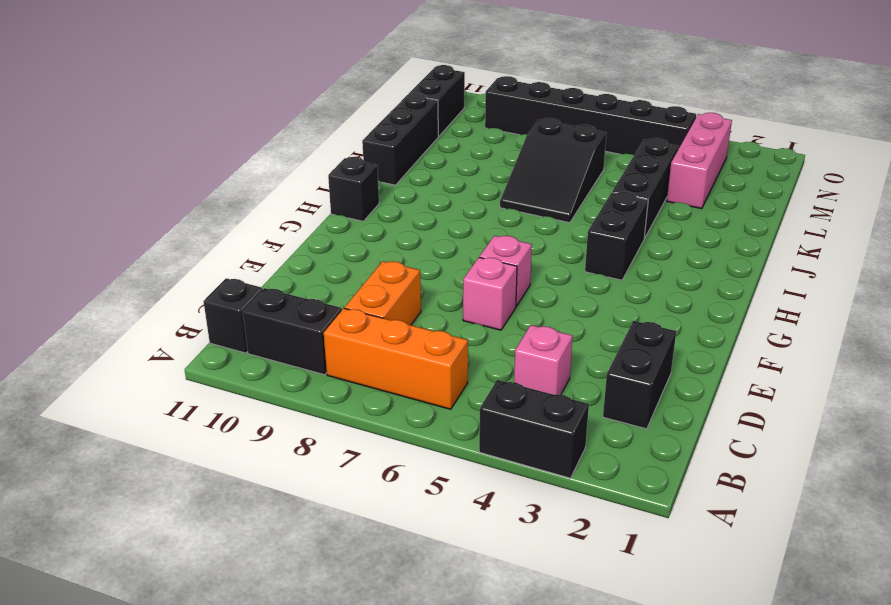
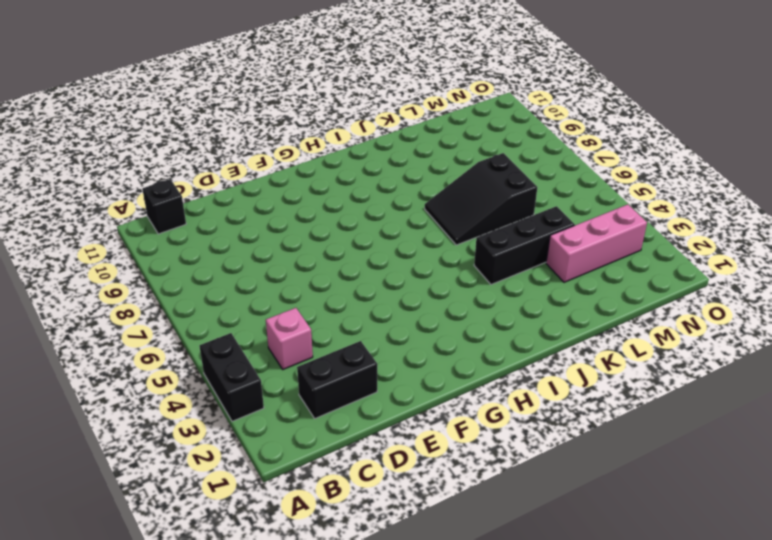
none -> orange 1x3 brick [324,308,468,409]
none -> black 1x2 brick [243,288,342,375]
none -> orange 1x2 brick [345,261,421,325]

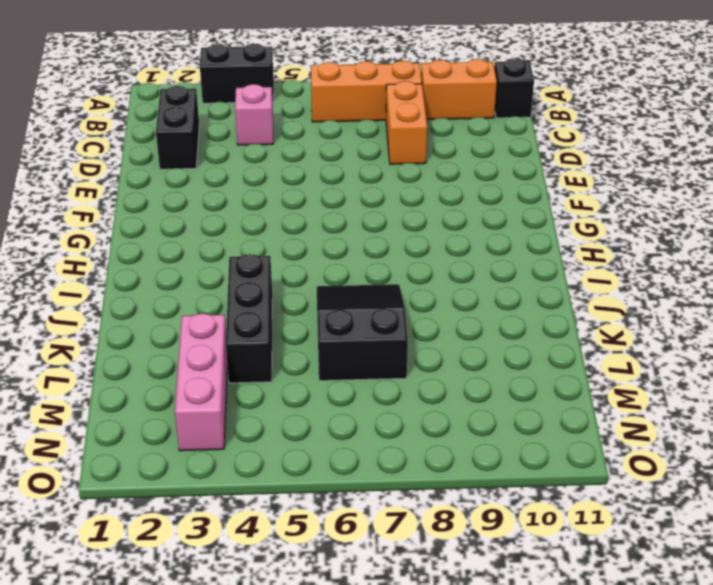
orange 1x2 brick [421,59,497,119] -> black 1x2 brick [243,288,342,375]
none -> pink 1x1 brick [463,257,517,330]
none -> pink 1x1 brick [480,236,532,306]
none -> black 1x2 brick [585,192,648,280]

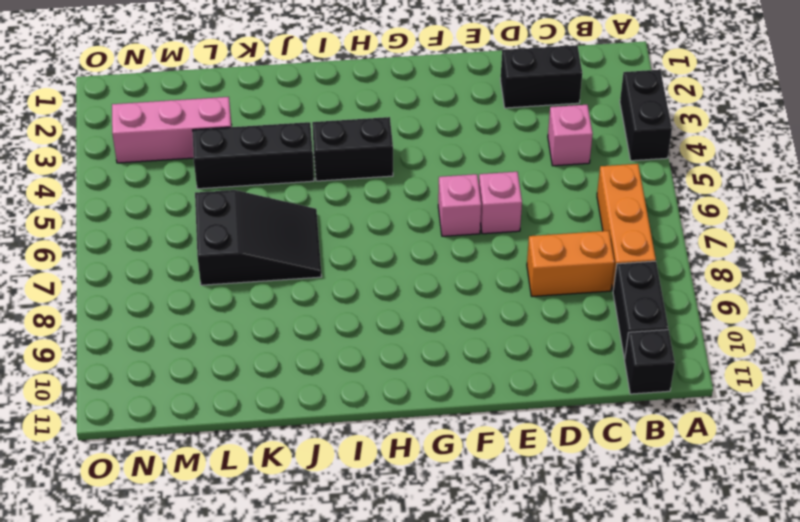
none -> black 1x1 brick [328,157,379,221]
none -> black 1x3 brick [362,93,438,185]
none -> black 1x2 brick [409,65,465,137]

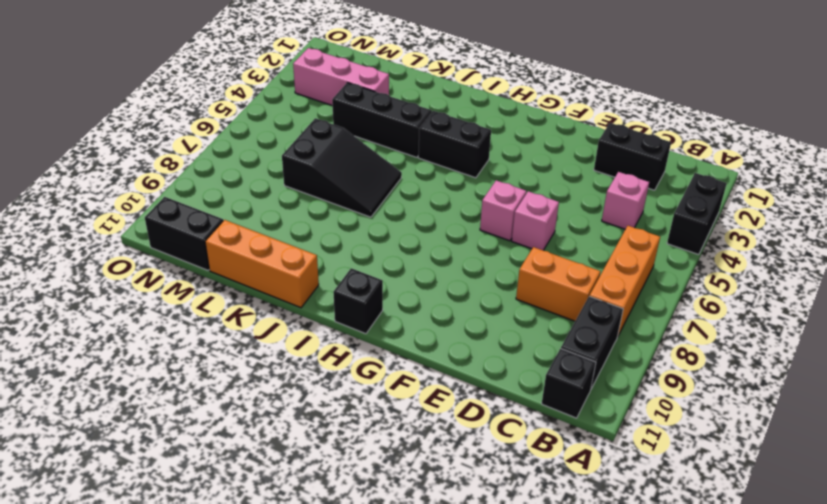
orange 1x3 brick [205,220,319,308] -> black 1x3 brick [362,93,438,185]
none -> black 1x6 brick [485,76,696,155]

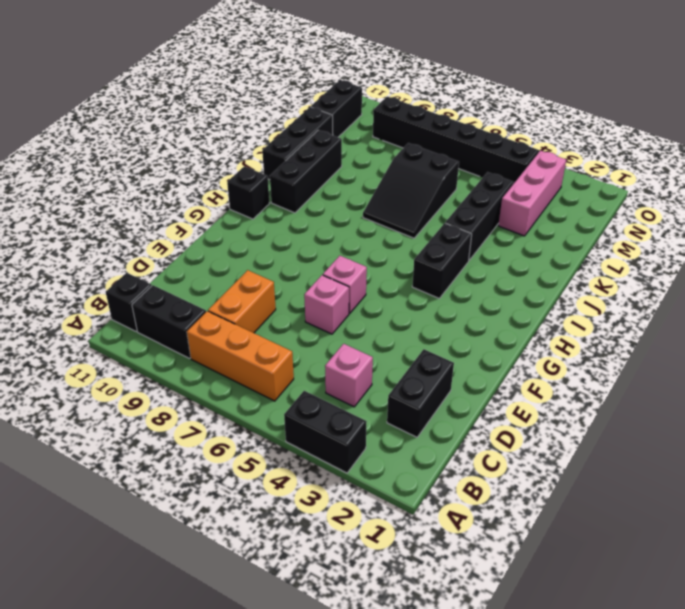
black 1x3 brick [270,130,342,213] -> none

